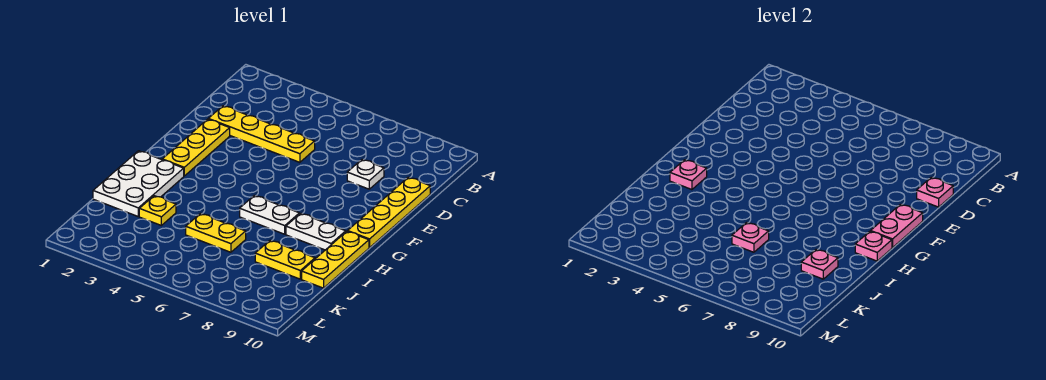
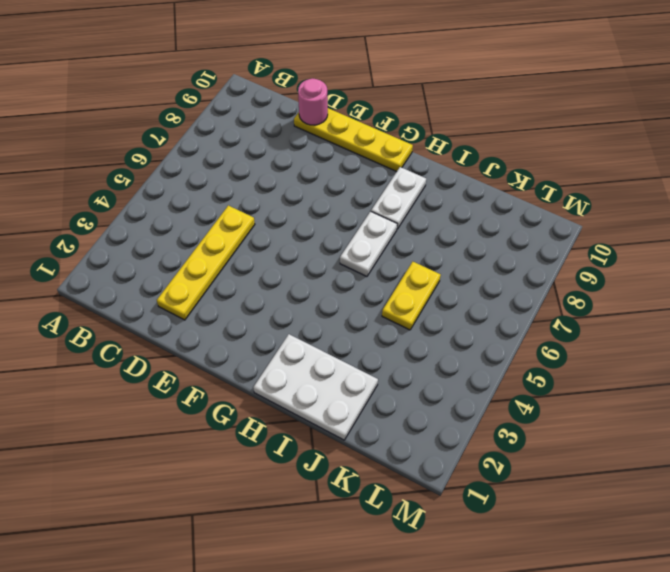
pink 1x1 round brick [298,78,328,125] -> pink 1x1 plate [917,177,953,207]
none -> white 1x1 plate [347,160,384,189]
none -> yellow 1x3 plate [162,119,230,176]
none -> yellow 1x3 plate [302,231,369,288]

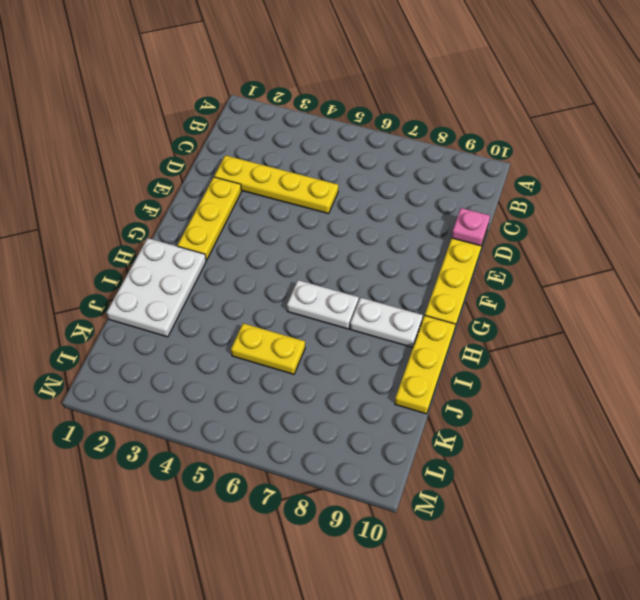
none -> white 1x1 plate [347,160,384,189]
none -> yellow 1x1 plate [139,196,176,225]
none -> yellow 1x2 plate [255,241,315,279]

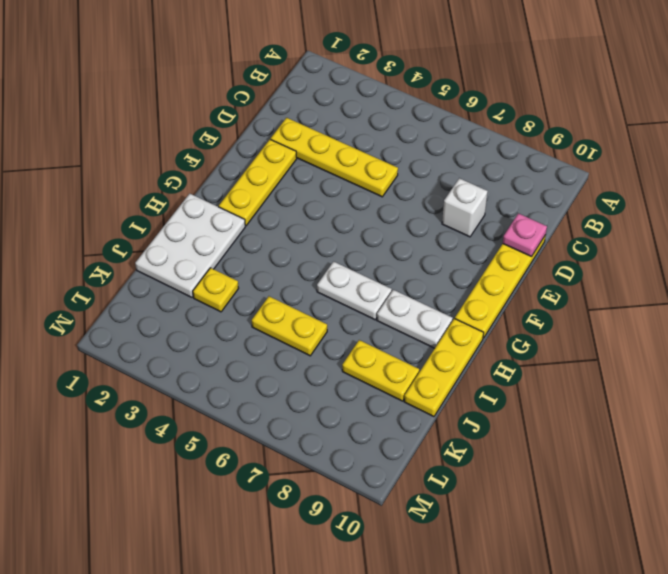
white 1x1 brick [442,178,488,237] -> white 1x1 plate [347,160,384,189]
none -> pink 1x2 plate [871,204,923,248]
none -> pink 1x1 plate [670,160,707,190]
none -> pink 1x1 plate [855,231,892,261]

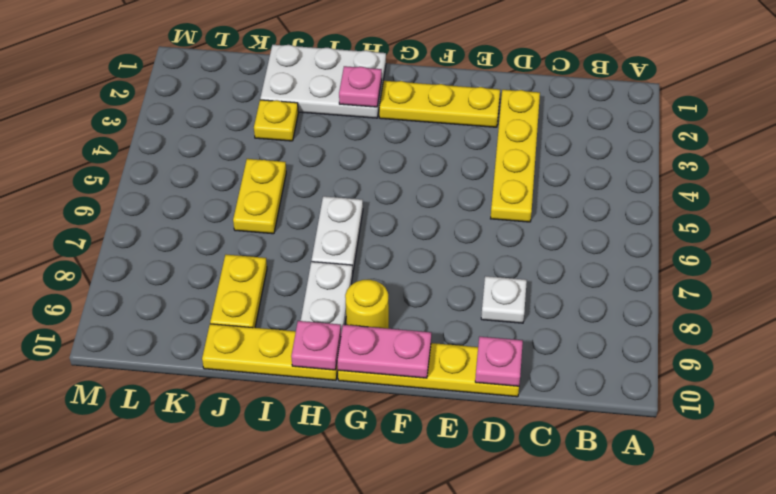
yellow 1x1 round brick [345,280,389,329] -> none
none -> pink 1x1 plate [732,223,769,252]
none -> pink 1x1 plate [801,249,838,279]

